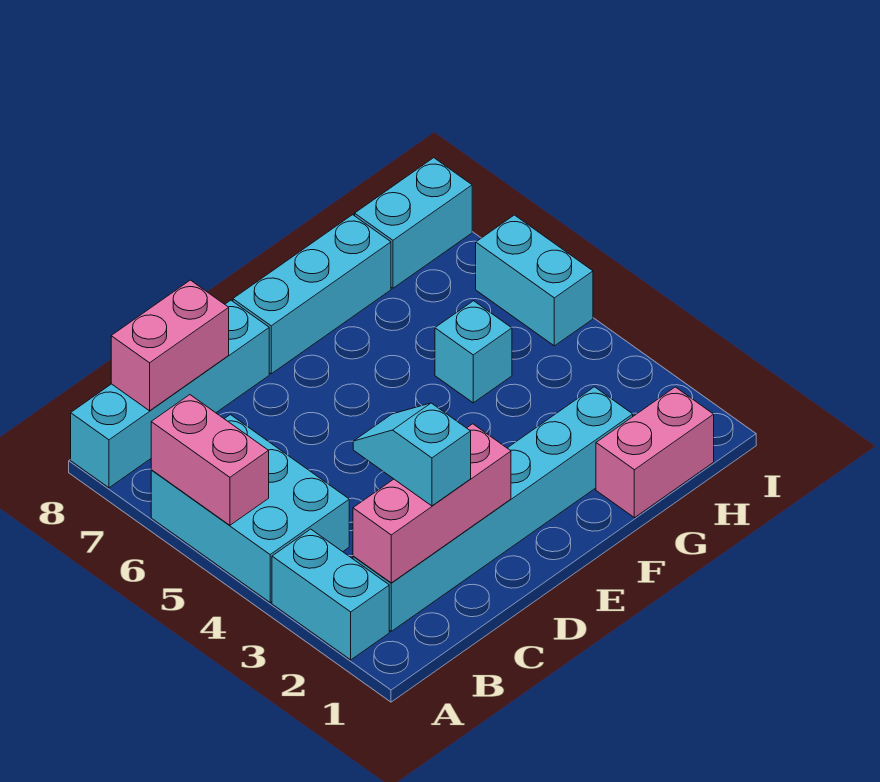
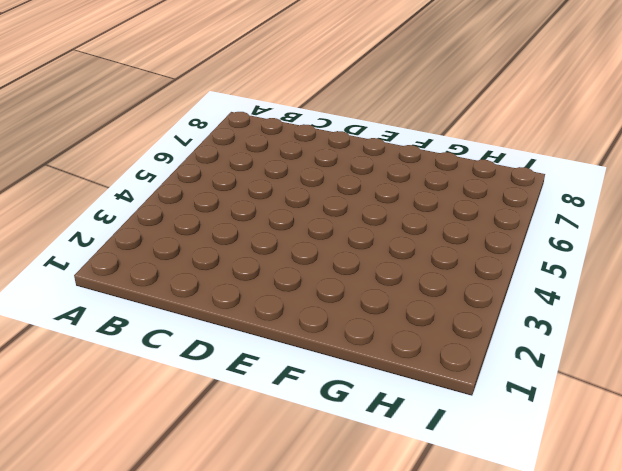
none -> cyan 1x2 brick [272,529,389,660]
none -> cyan 2x3 brick [151,415,349,602]
none -> cyan 1x4 brick [71,300,269,488]

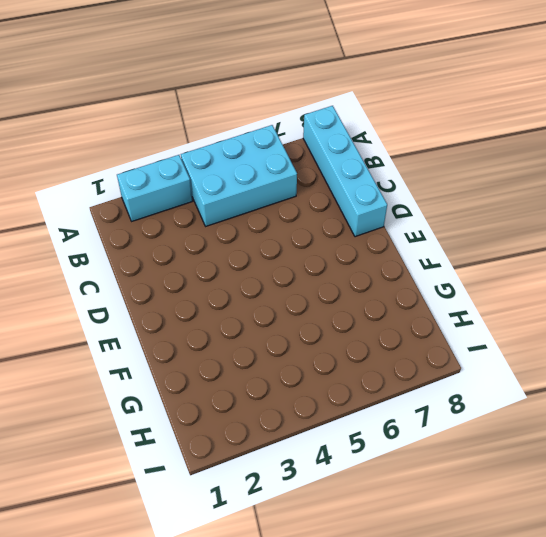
none -> cyan 1x6 brick [353,387,633,631]
none -> cyan 1x3 brick [233,215,391,374]
none -> pink 1x2 brick [596,387,714,518]

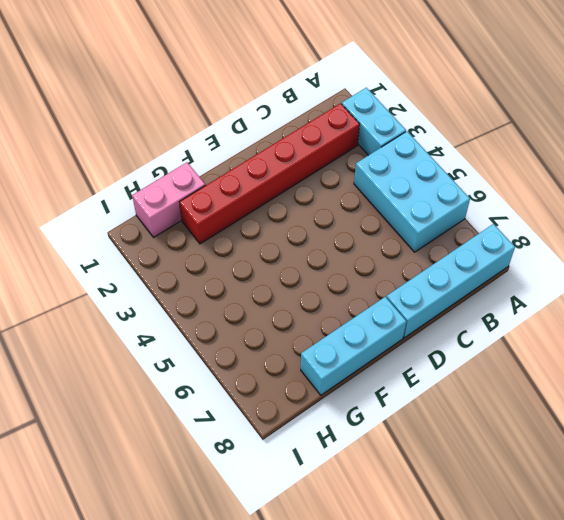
red 1x6 brick [179,103,360,244] -> cyan 1x6 brick [353,387,633,631]
none -> cyan 1x1 brick [435,301,512,403]
none -> cyan 1x2 brick [355,158,472,288]
none -> cyan 1x2 brick [476,215,593,346]

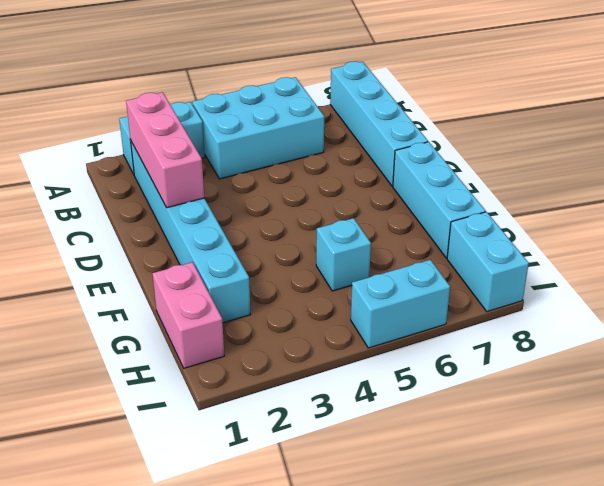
none -> pink 1x2 brick [151,395,269,525]
none -> pink 1x2 brick [111,280,229,411]
none -> cyan 1x2 slope [353,403,471,506]

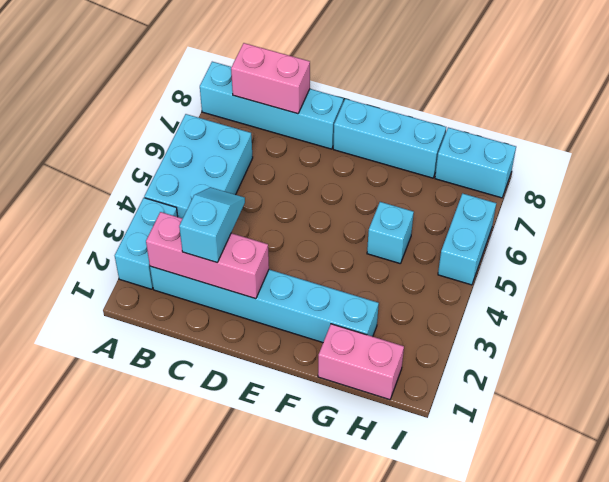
none -> pink 1x2 brick [151,395,269,525]

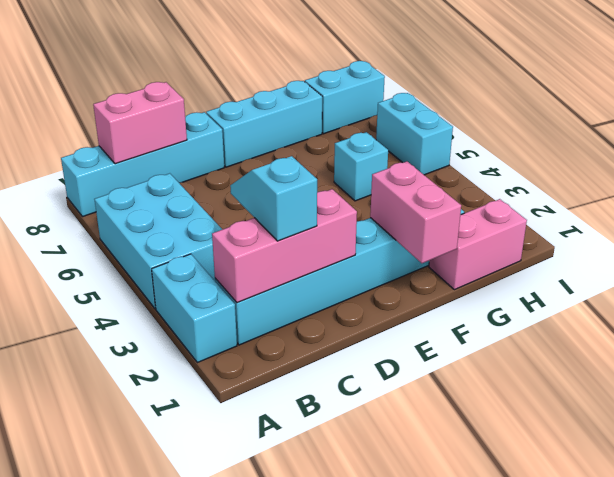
pink 1x2 brick [370,162,461,263] -> pink 1x2 brick moved to [151,395,269,525]

